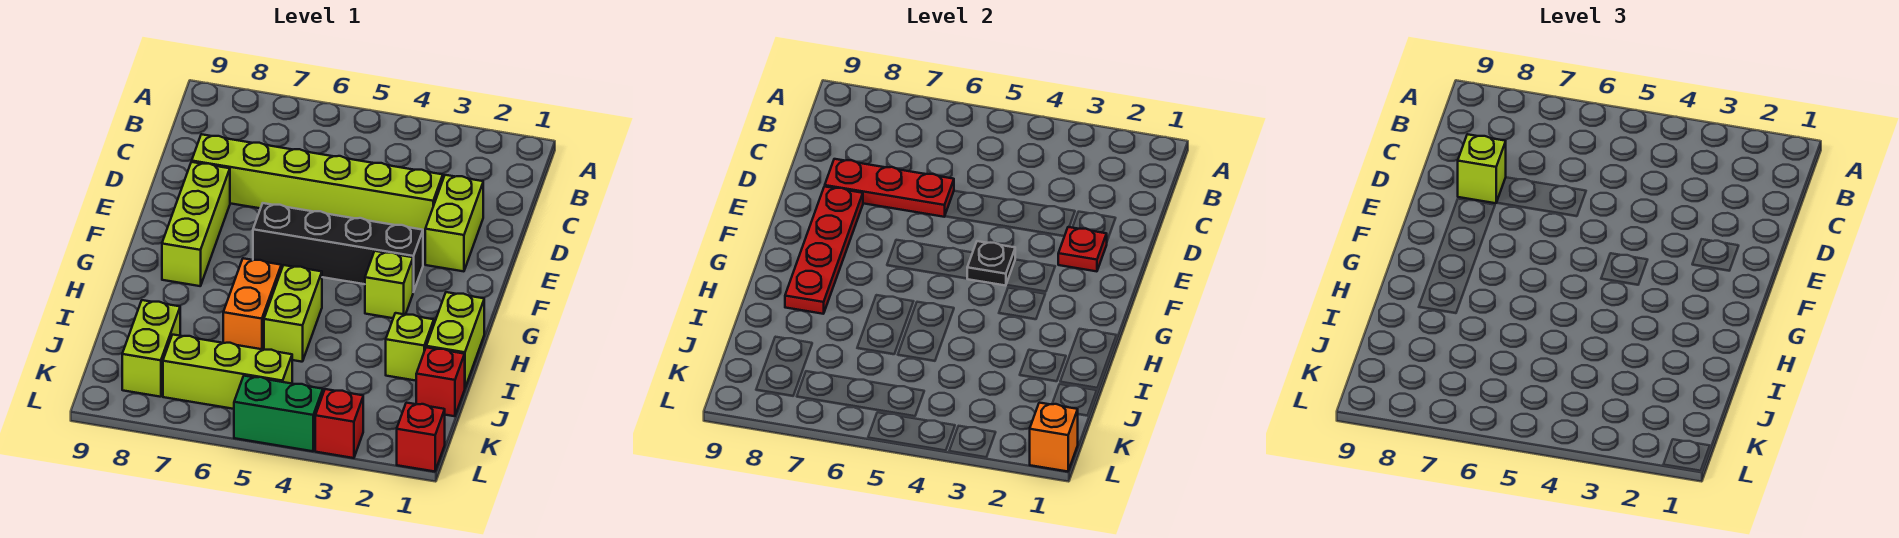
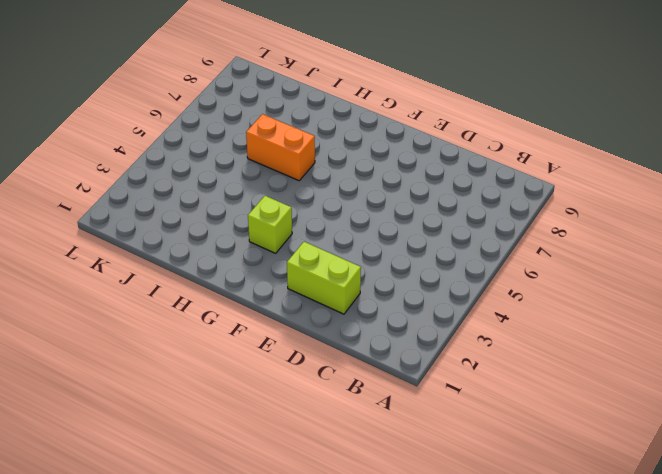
none -> lime 1x6 brick [192,134,443,236]
none -> lime 1x3 brick [162,162,230,286]
none -> black 1x4 brick [253,203,423,292]

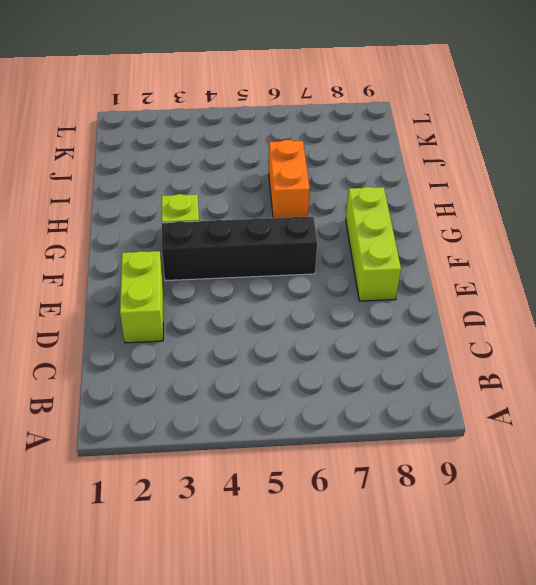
none -> lime 1x6 brick [192,134,443,236]
none -> lime 1x2 brick [426,292,484,387]
none -> lime 1x2 brick [264,265,322,362]

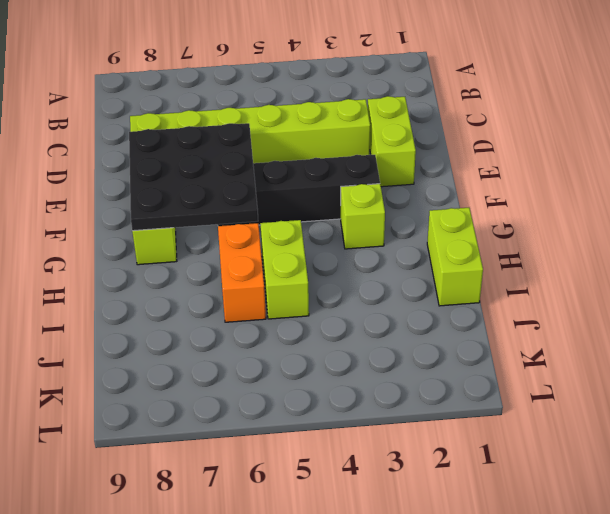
black 3x3 plate [129,123,258,231] -> red 1x4 plate [785,186,863,314]
none -> lime 1x1 brick [386,313,434,381]
none -> red 1x1 brick [416,347,465,416]
none -> lime 1x2 brick [122,300,180,397]

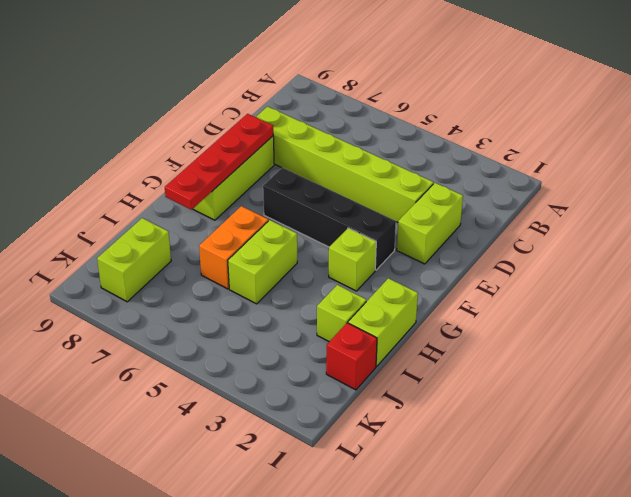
none -> lime 1x3 brick [163,335,292,409]
none -> red 1x1 brick [397,403,445,472]
none -> red 1x1 brick [315,389,363,458]

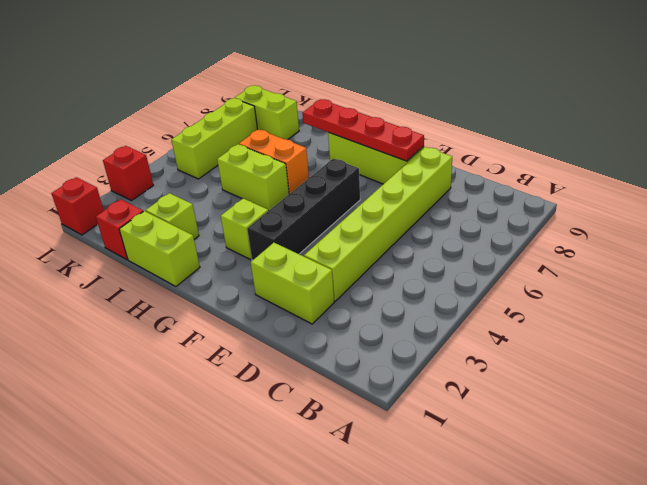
none -> green 1x2 brick [234,376,323,451]
none -> red 1x3 plate [825,159,954,217]
none -> red 1x1 plate [1058,227,1107,271]

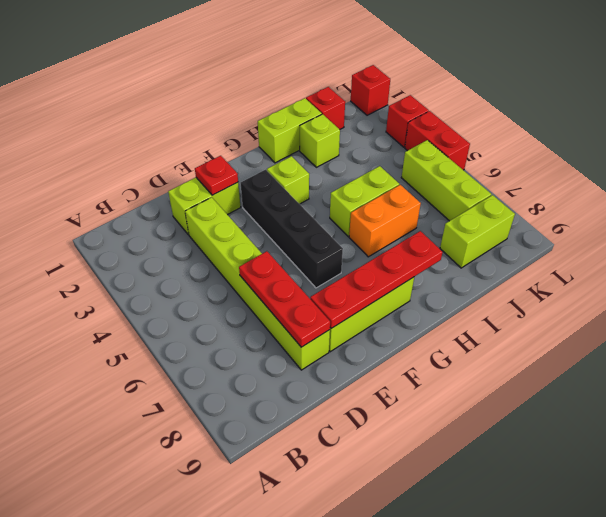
red 1x2 brick [405,111,470,170] -> green 1x2 brick [234,376,323,451]
none -> black 1x1 plate [967,241,1015,286]
none -> orange 1x1 brick [1030,403,1078,472]
none -> lime 1x1 brick [1458,134,1506,203]

